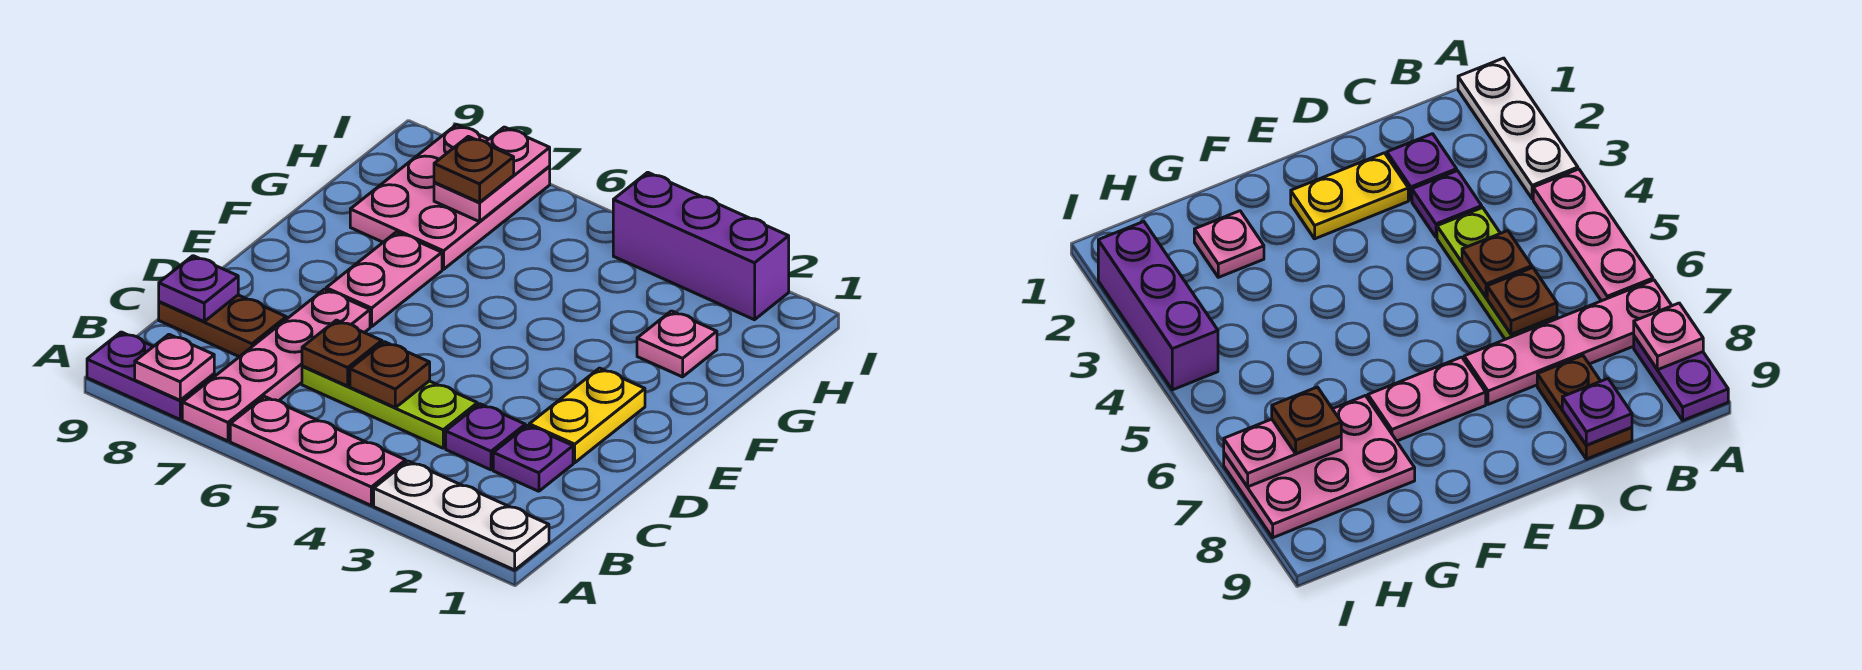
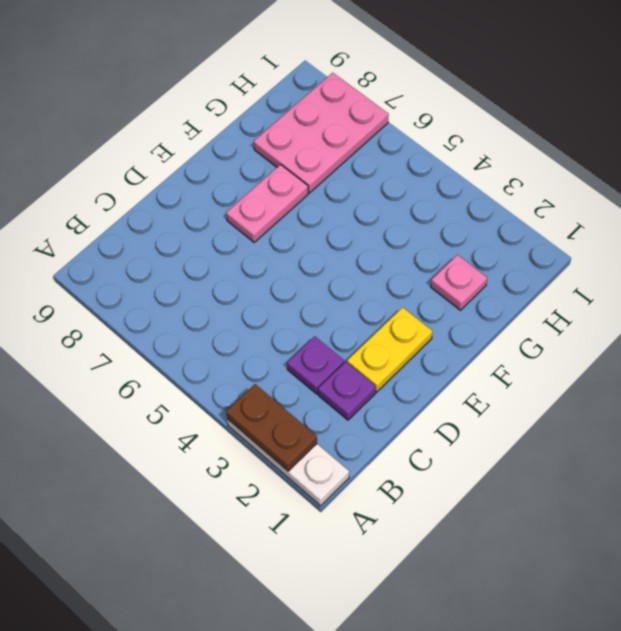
brown 1x2 plate [226,384,317,471] -> brown 1x2 plate moved to [159,295,286,357]
none -> pink 1x3 plate [230,397,406,505]
none -> pink 1x4 plate [182,289,370,441]
none -> purple 1x2 plate [87,332,214,419]

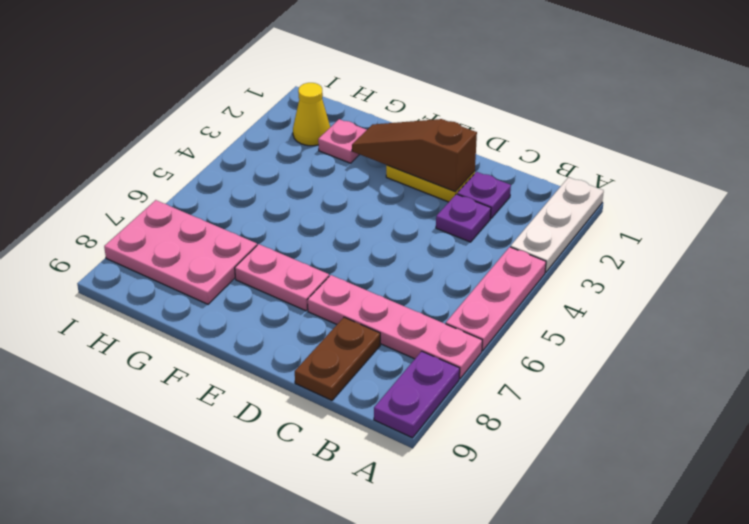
brown 1x3 slope [352,119,477,192] -> none
yellow 1x1 cone [293,83,330,146] -> none
none -> lime 1x3 plate [302,366,477,448]
none -> purple 1x3 brick [613,172,789,320]
none -> pink 1x1 plate [135,335,214,400]

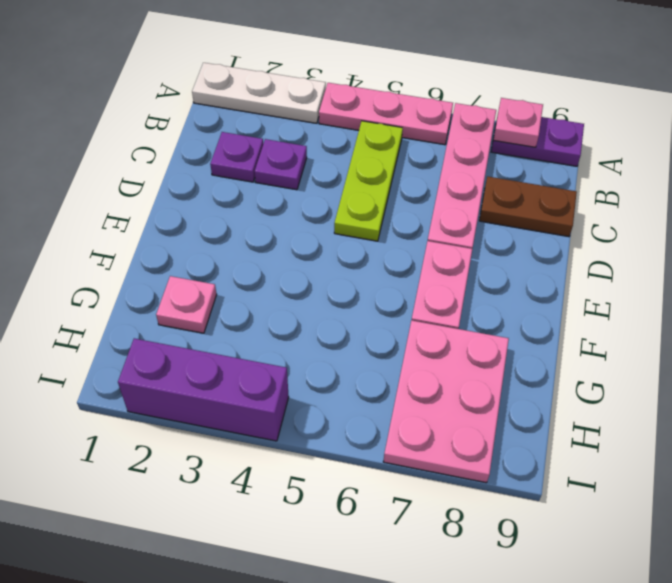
lime 1x3 plate [334,121,403,241] -> lime 1x3 plate turned to [302,366,477,448]
none -> yellow 1x2 plate [529,368,645,463]
none -> brown 1x1 plate [350,342,430,408]
none -> brown 1x1 plate [302,320,382,386]

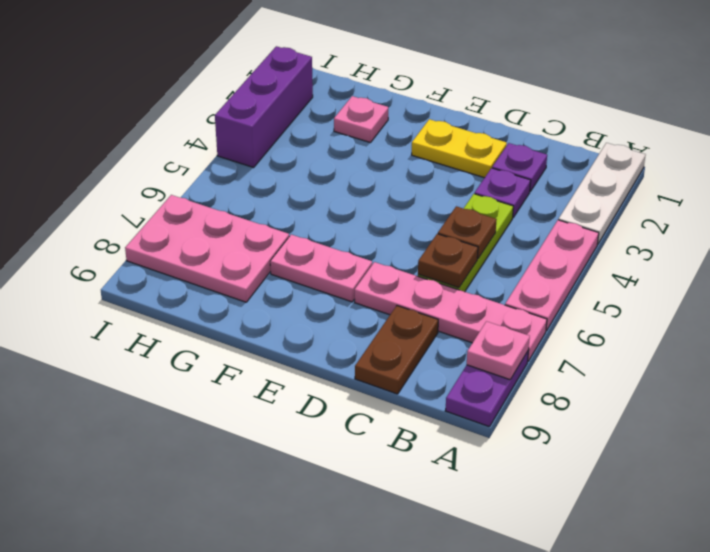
none -> purple 1x1 plate [159,256,238,321]
none -> pink 1x2 plate [434,127,550,222]
none -> brown 1x1 plate [434,136,514,202]

